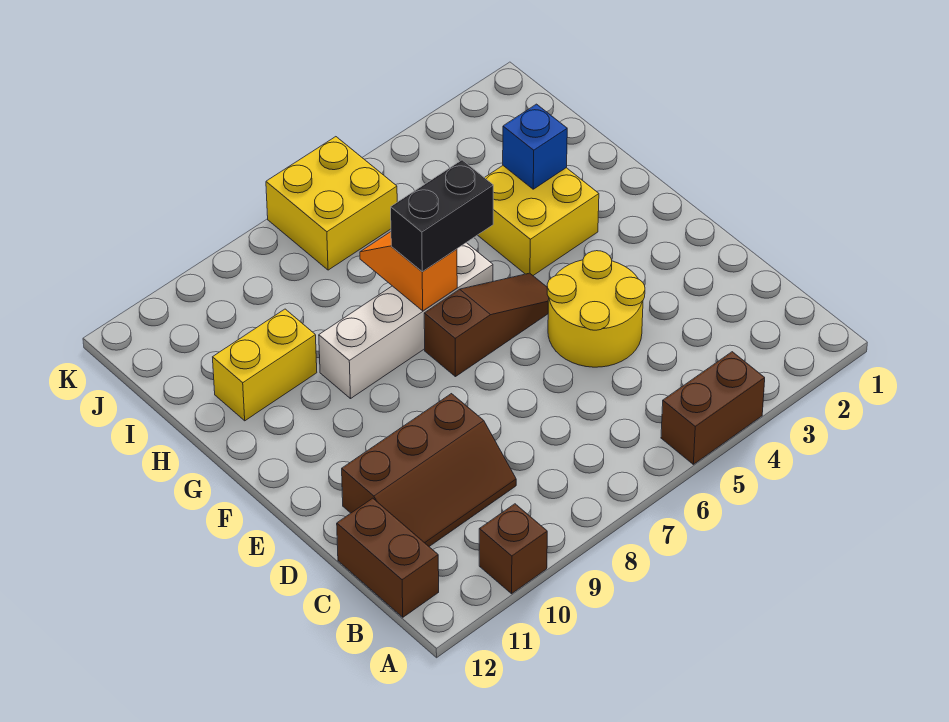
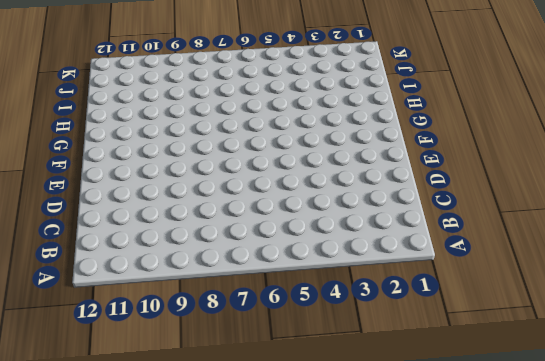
none -> brown 1x2 brick [661,352,765,464]
none -> brown 1x1 brick [479,504,547,594]
none -> brown 1x2 brick [337,498,439,617]

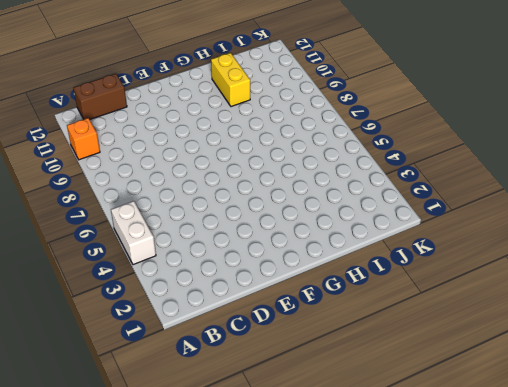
white 1x2 brick [111,201,156,265] -> brown 1x2 brick [661,352,765,464]
orange 1x1 brick [67,118,100,160] -> brown 1x1 brick [479,504,547,594]
none -> brown 2x3 slope [342,394,516,546]
none -> yellow 2x2 round brick [547,251,645,367]
none -> brown 1x3 slope [424,273,549,377]

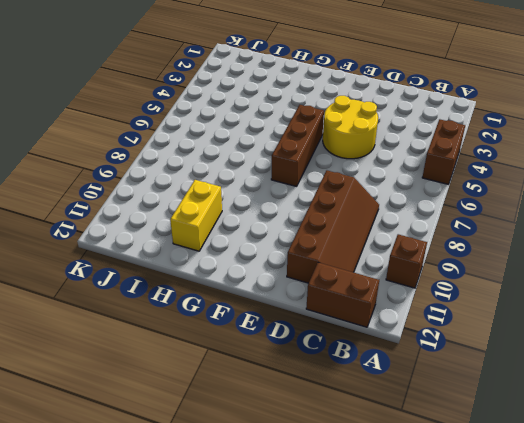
brown 2x4 slope [287,171,379,283] -> brown 2x3 slope [342,394,516,546]
brown 1x3 brick [271,105,324,186] -> brown 1x3 slope [424,273,549,377]
none -> yellow 2x2 brick [478,166,599,275]
none -> white 1x4 brick [319,243,493,399]
none -> yellow 2x2 brick [266,137,397,270]

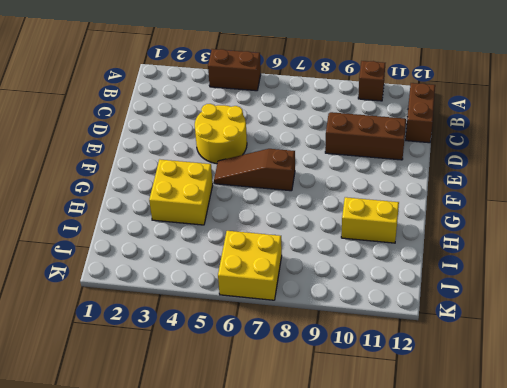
none -> white 1x4 brick [319,243,493,399]
none -> orange 1x2 slope [360,232,457,311]
none -> blue 1x1 brick [503,104,567,189]

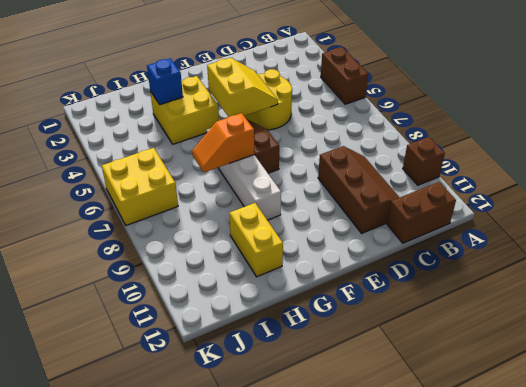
yellow 2x2 slope [207,58,278,117] -> none
none -> black 1x2 brick [391,160,493,272]

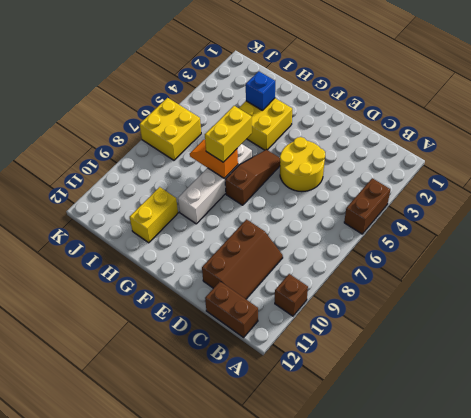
yellow 1x2 brick [205,106,252,162] -> black 1x2 brick [391,160,493,272]

